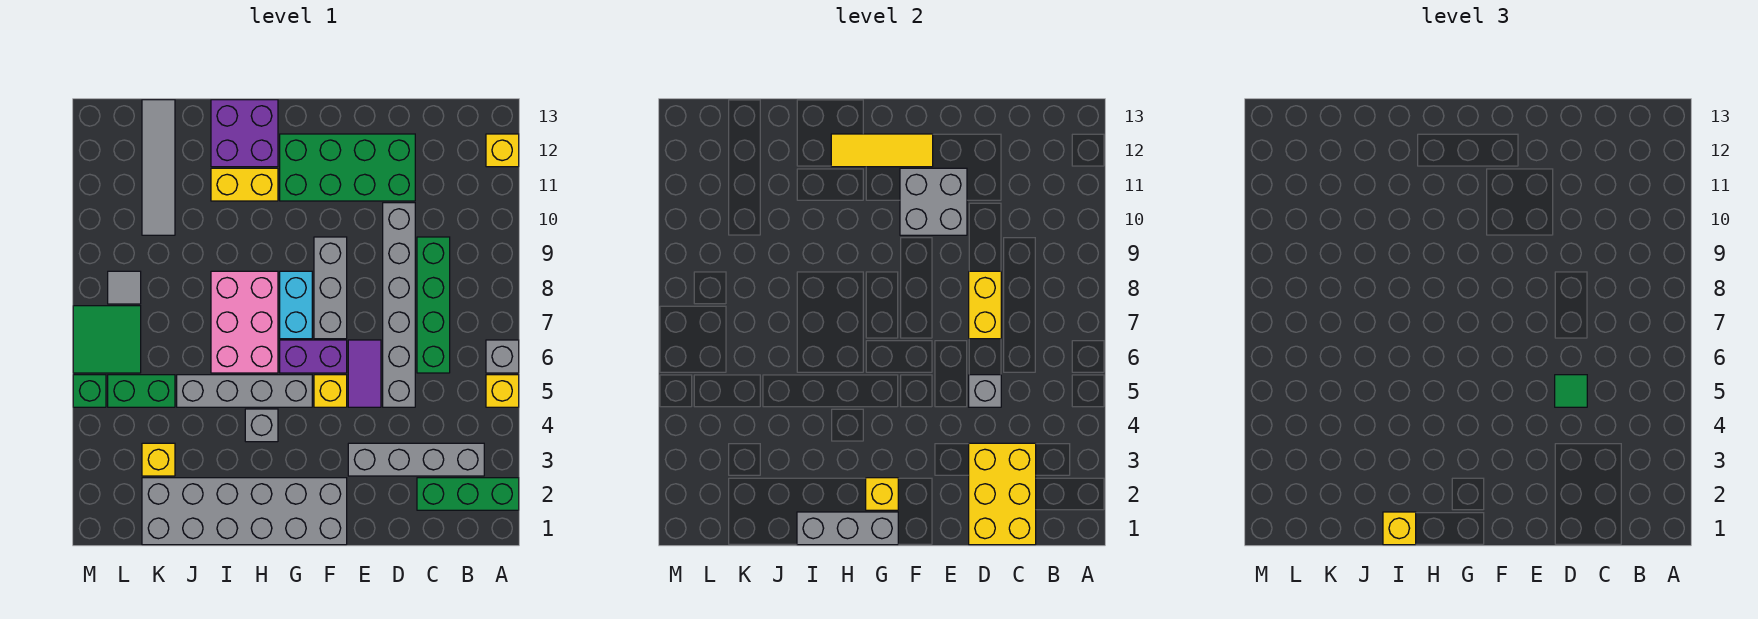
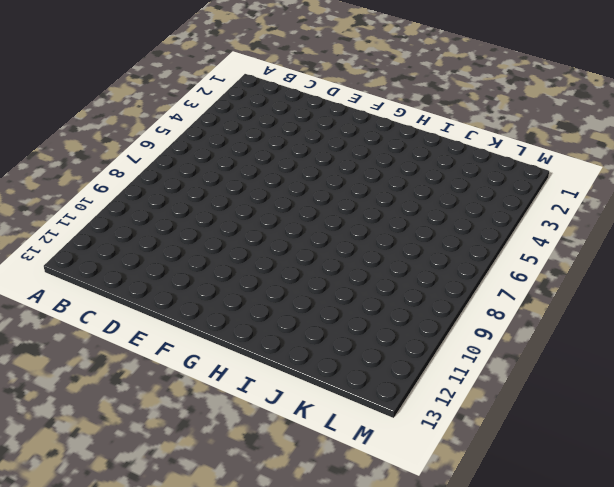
none -> green 1x3 brick [417,478,519,510]
none -> yellow 1x1 brick [486,375,519,407]
none -> grey 1x1 brick [486,340,519,373]
none -> yellow 1x1 brick [486,134,519,167]

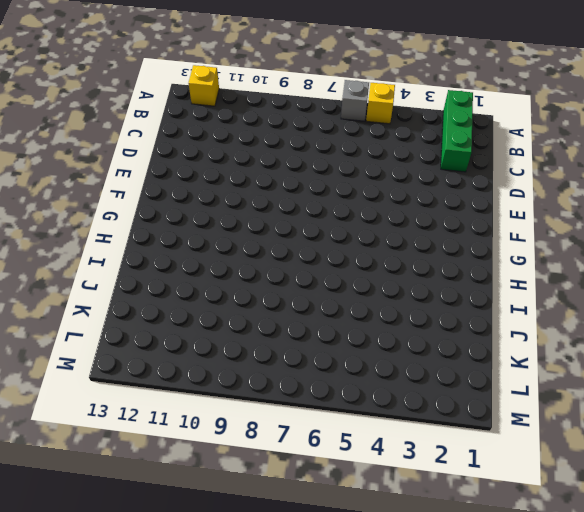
none -> grey 1x4 brick [348,443,484,476]
none -> green 1x4 brick [417,237,450,373]
none -> grey 1x6 brick [383,203,415,407]
none -> green 2x4 brick [280,134,415,201]

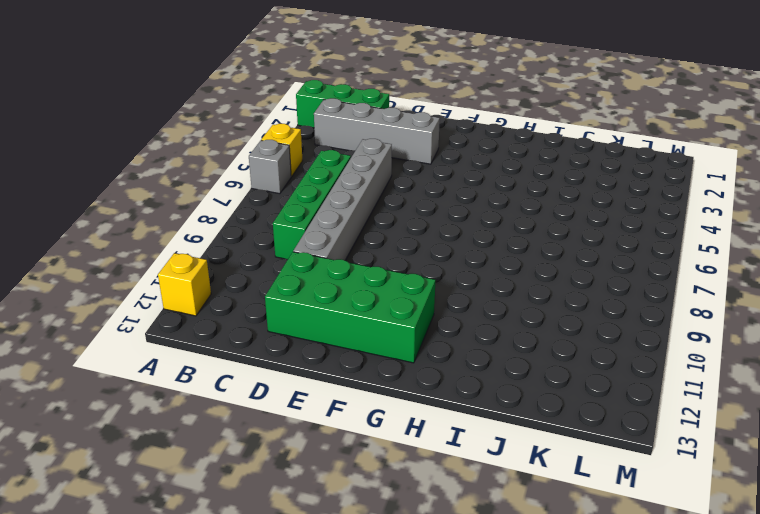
none -> purple 1x2 tile [348,340,381,407]
none -> grey 2x6 brick [142,478,347,545]
none -> yellow 1x1 brick [314,375,347,407]
none -> purple 1x2 brick [280,340,347,373]

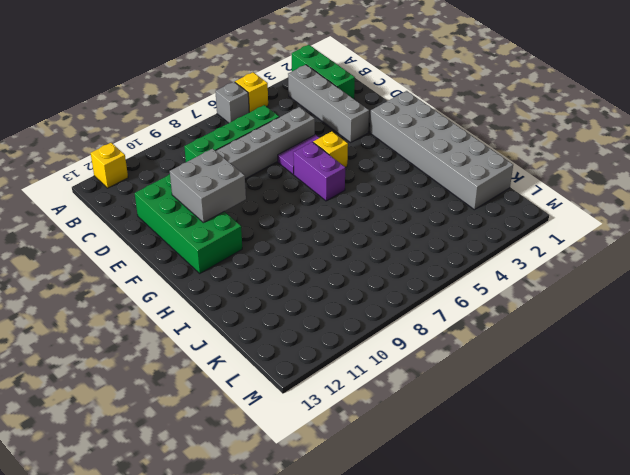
none -> grey 1x3 brick [314,237,347,339]
none -> grey 1x4 brick [177,375,312,407]
none -> cyan 1x2 brick [280,271,312,339]
none -> grey 1x1 brick [245,409,278,442]

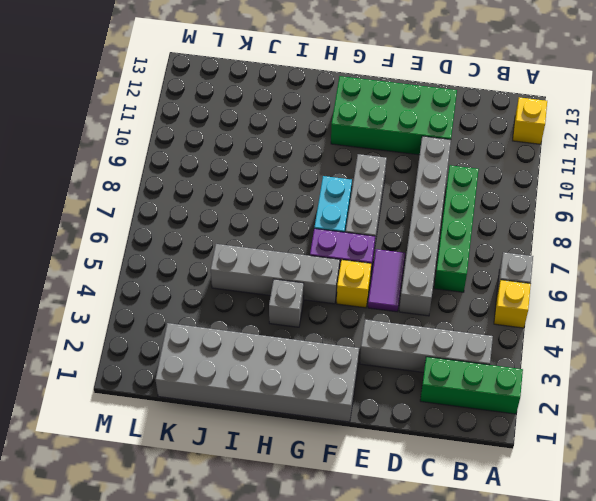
none -> pink 2x3 brick [211,271,278,373]
none -> yellow 1x2 brick [211,168,278,201]
none -> purple 2x2 brick [211,100,278,167]
none -> yellow 1x1 brick [142,443,175,476]

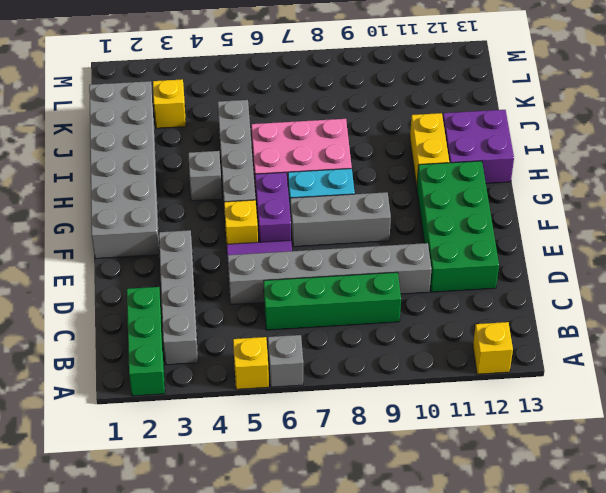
none -> green 1x2 brick [108,375,175,407]
none -> grey 1x4 tile [142,100,175,235]
none -> green 2x2 tile [73,306,141,373]
none -> grey 1x1 tile [108,271,141,304]

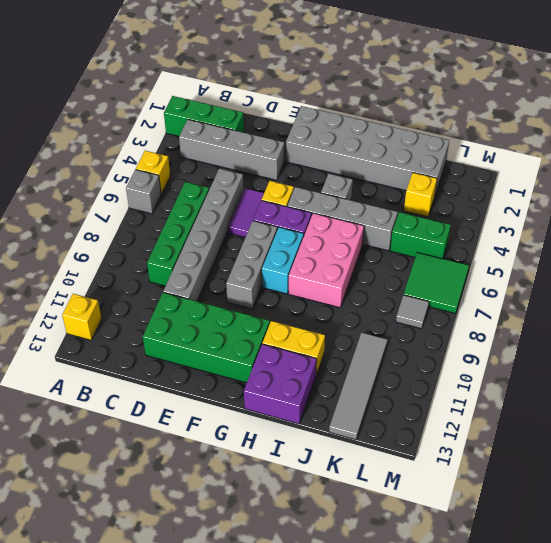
none -> green 1x1 brick [73,375,106,407]
none -> yellow 2x3 brick [969,443,1036,545]
none -> grey 1x1 brick [969,375,1001,407]
none -> yellow 1x2 brick [969,271,1001,339]

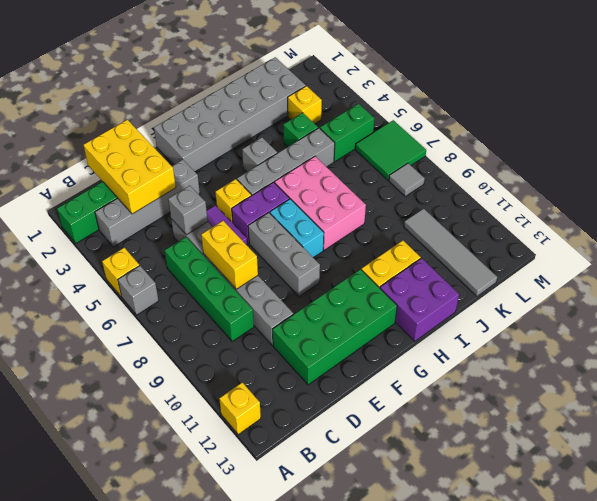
green 1x1 brick [283,113,318,147] -> green 1x1 brick moved to [73,375,106,407]
none -> grey 2x2 brick [900,168,967,235]
none -> yellow 1x3 tile [831,134,933,167]
none -> grey 1x3 brick [797,512,898,545]
none -> yellow 1x1 brick [866,478,898,510]

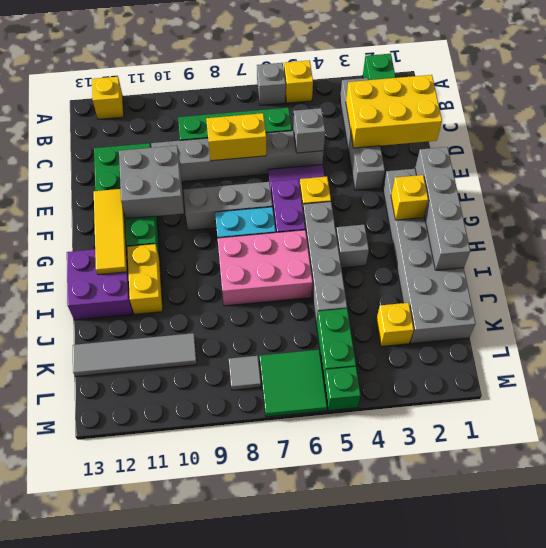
grey 1x4 brick [415,147,470,270] -> grey 1x3 brick [797,512,898,545]
none -> green 1x1 tile [1555,375,1587,407]
none -> yellow 1x1 brick [1383,512,1416,545]

